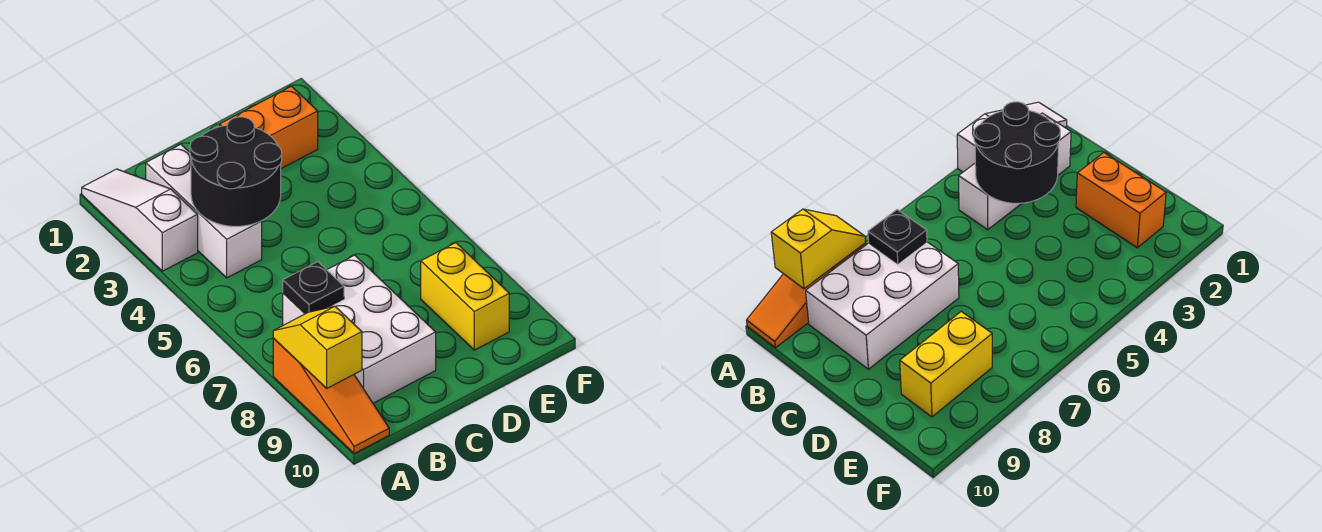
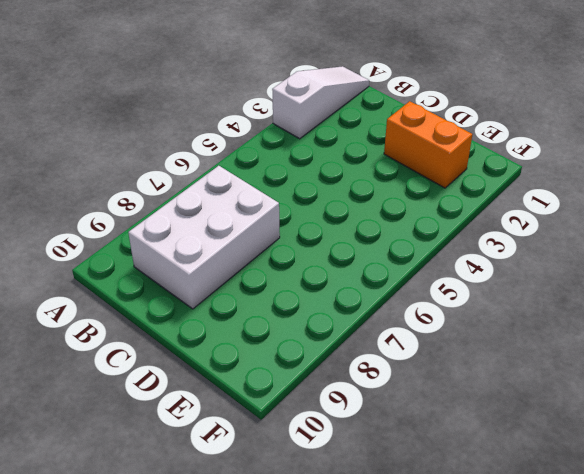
none -> orange 1x3 slope [273,338,389,454]
none -> white 1x3 brick [146,144,262,278]

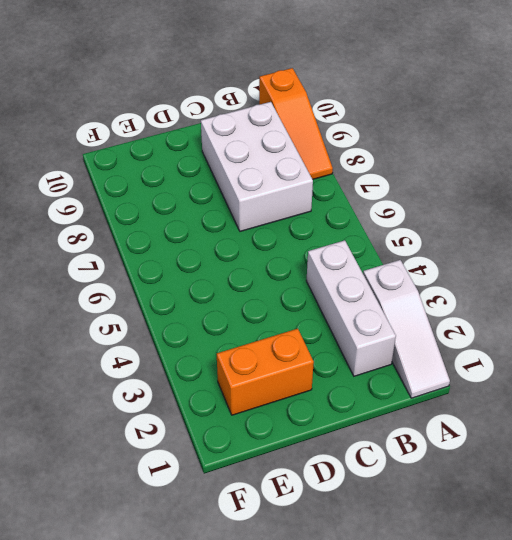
orange 1x3 slope [259,68,333,179] -> orange 1x3 slope turned to [273,338,389,454]
none -> yellow 1x2 brick [421,243,509,350]
none -> yellow 1x2 slope [273,306,362,388]

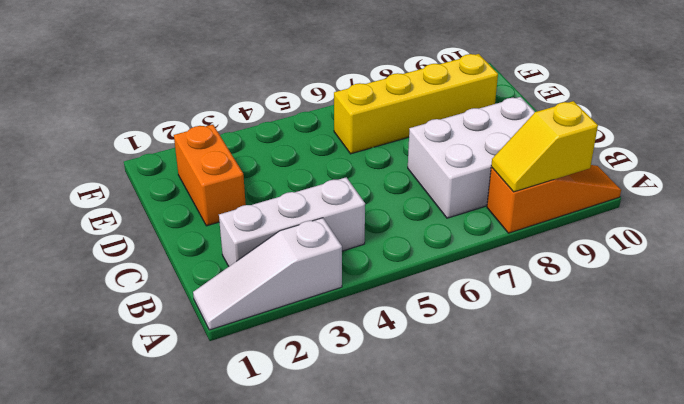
yellow 1x4 brick [334,54,498,154] -> yellow 1x2 brick [421,243,509,350]
none -> black 2x2 round brick [190,117,282,226]
none -> black 1x1 plate [283,262,344,314]

